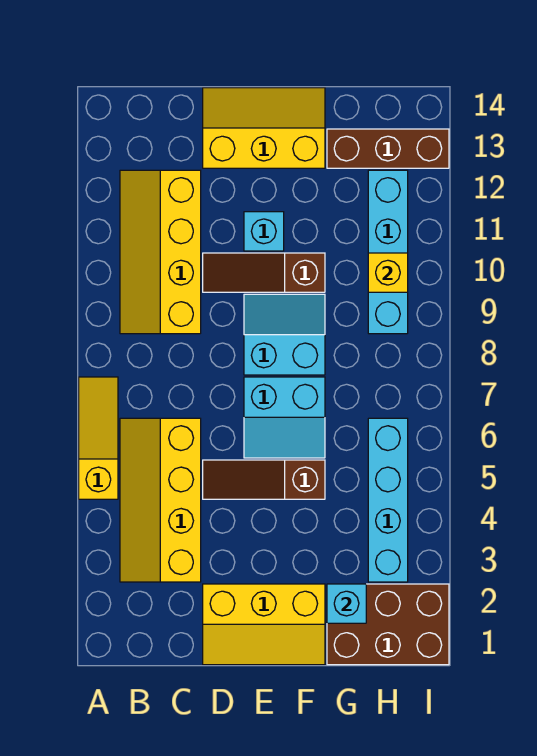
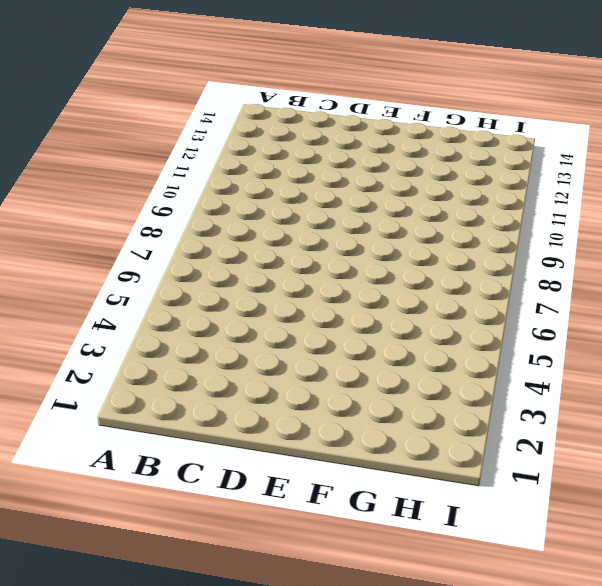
none -> yellow 1x3 slope [79,377,118,499]
none -> yellow 2x4 slope [120,418,201,582]
none -> yellow 2x4 slope [120,170,201,334]

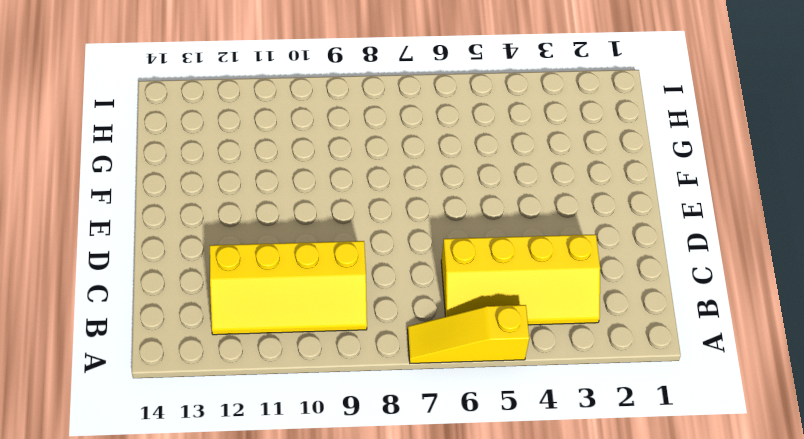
none -> yellow 2x3 slope [203,584,325,665]
none -> brown 1x3 slope [203,460,325,499]
none -> brown 1x3 slope [203,253,325,292]

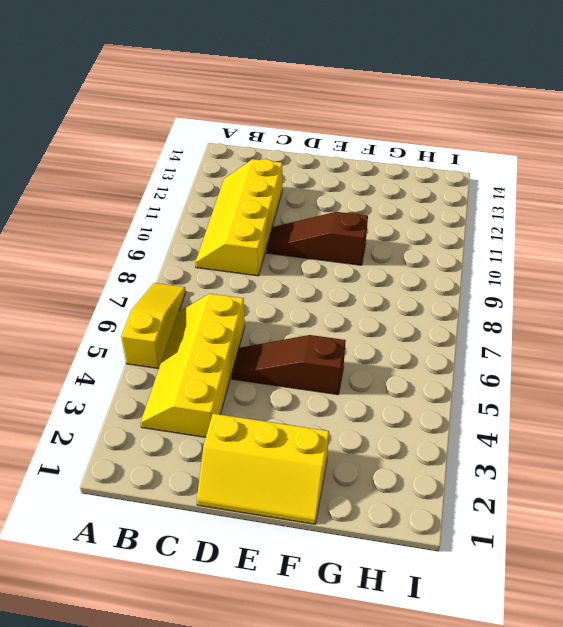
none -> yellow 2x3 slope [203,88,325,168]
none -> cyan 2x2 slope [244,377,325,458]
none -> cyan 2x2 slope [244,294,325,375]

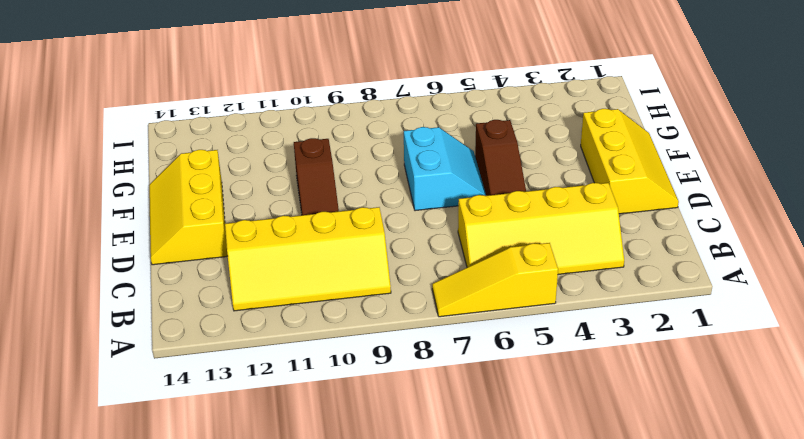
none -> cyan 2x2 slope [244,294,325,375]
none -> cyan 1x1 brick [244,212,284,251]
none -> brown 2x3 brick [327,584,449,665]

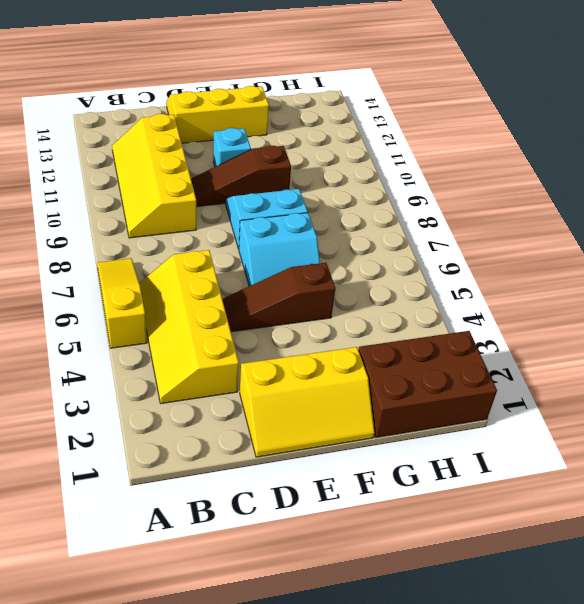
none -> brown 1x3 brick [327,129,449,168]
none -> cyan 1x4 brick [368,418,408,582]
none -> cyan 1x4 brick [368,170,408,334]

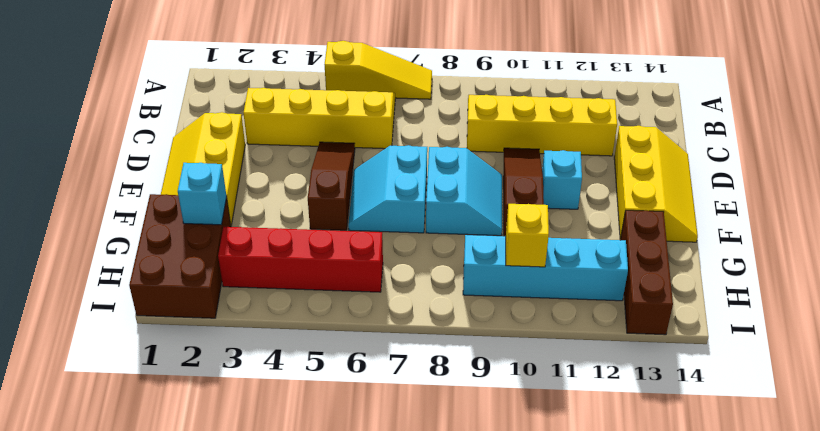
red 1x4 brick [218,227,383,292] -> cyan 1x4 brick [368,418,408,582]

